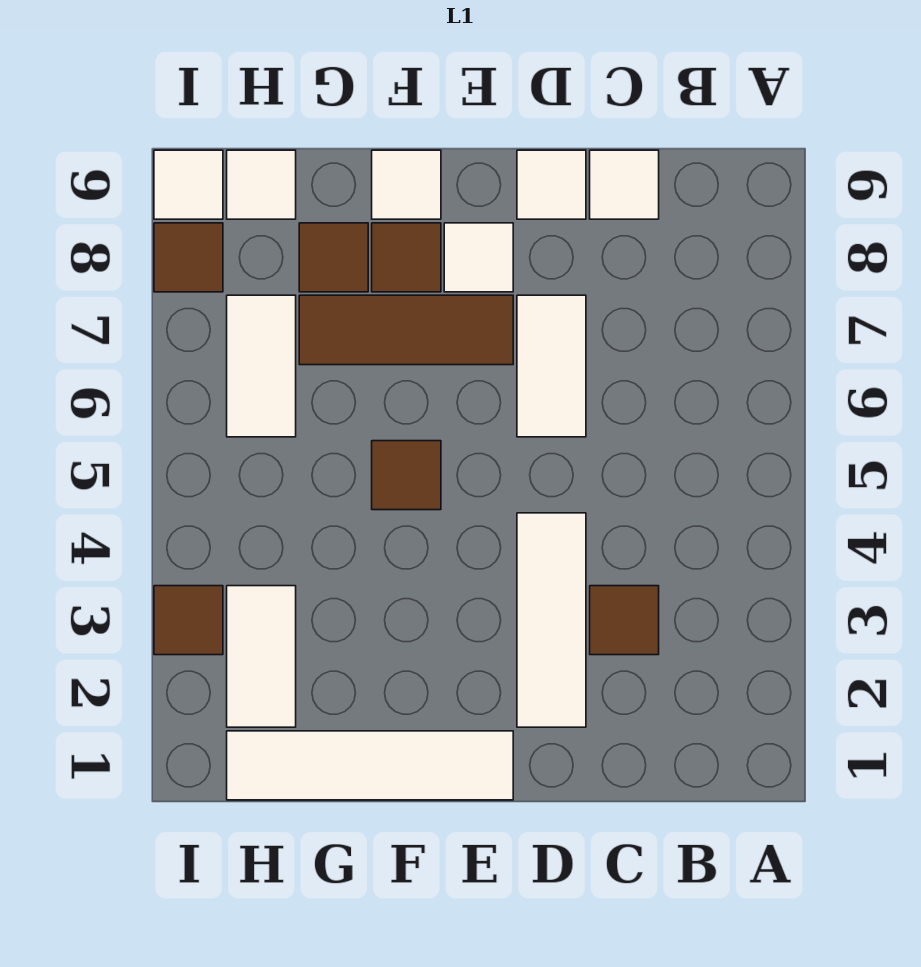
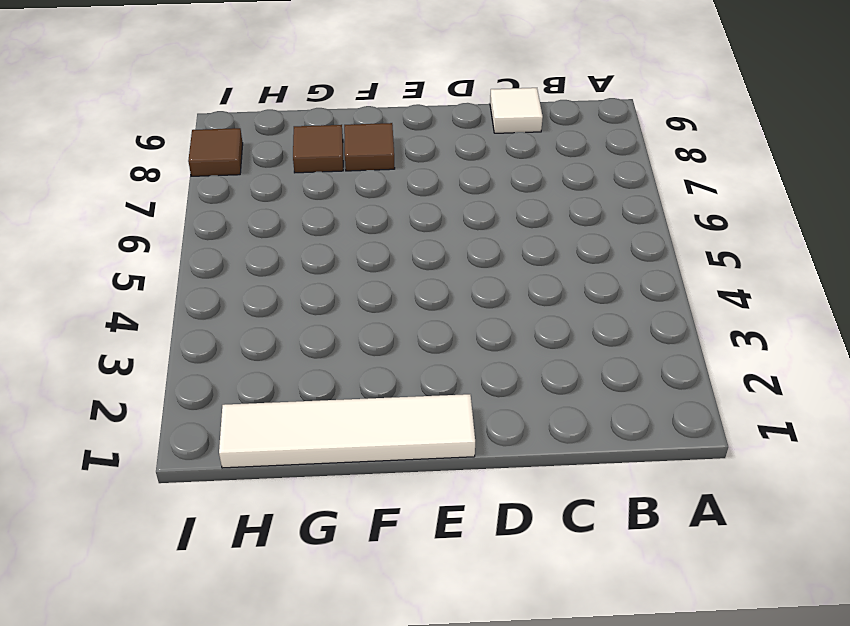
none -> brown 1x1 tile [590,586,659,655]
none -> white 1x3 tile [517,513,586,727]
none -> white 1x2 tile [517,295,586,437]

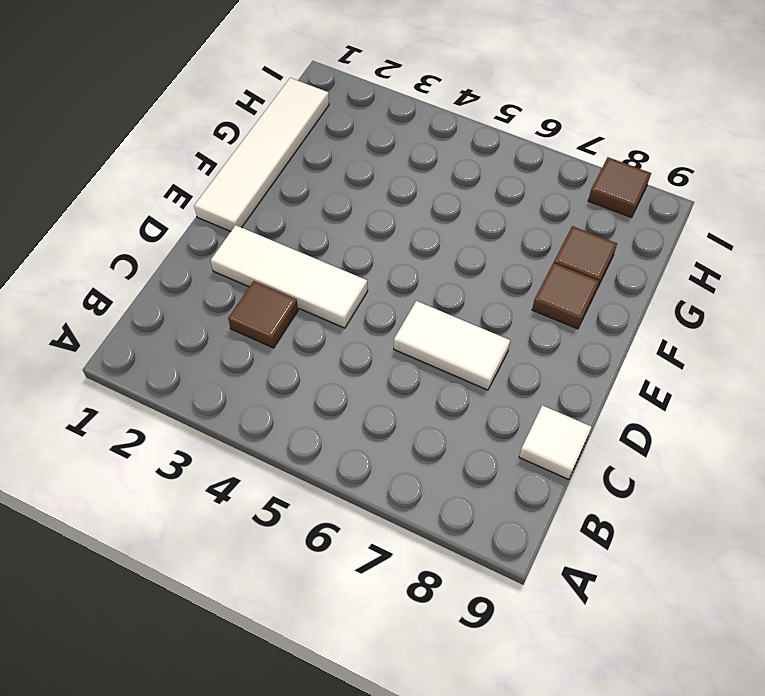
none -> white 1x1 tile [517,150,586,219]
none -> brown 1x3 tile [299,295,513,365]
none -> white 1x1 tile [444,223,513,292]

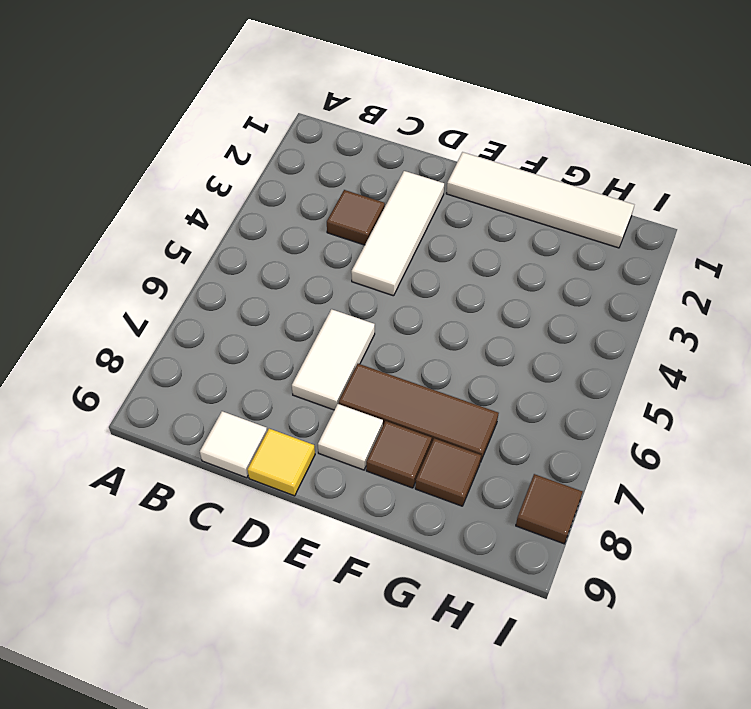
yellow 1x1 tile [247,429,315,496] -> white 1x1 tile [517,150,586,219]
none -> brown 1x1 tile [372,441,441,510]
none -> white 1x1 tile [372,150,441,219]
none -> white 1x2 tile [227,586,296,727]

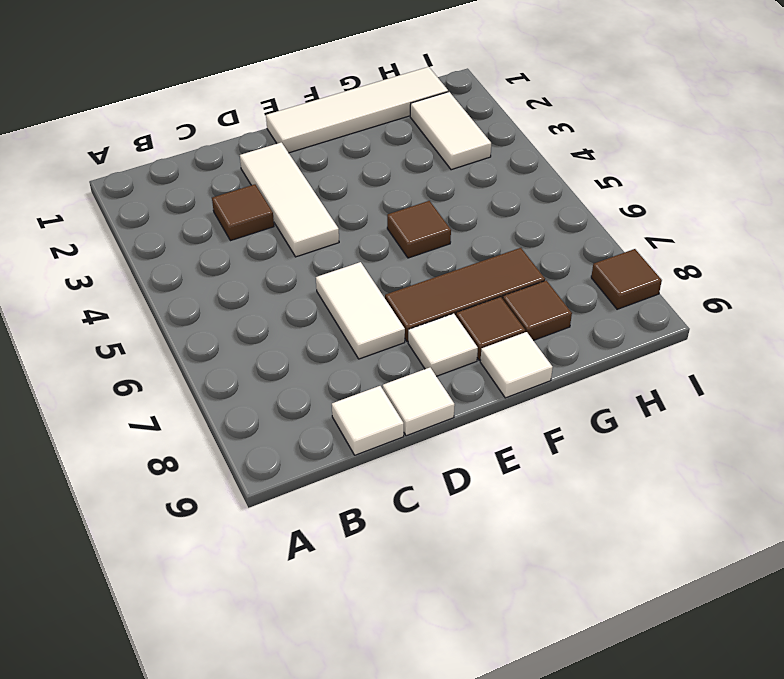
none -> white 1x2 tile [227,295,296,437]
none -> white 1x1 tile [227,150,296,219]
none -> brown 1x1 tile [154,586,223,655]

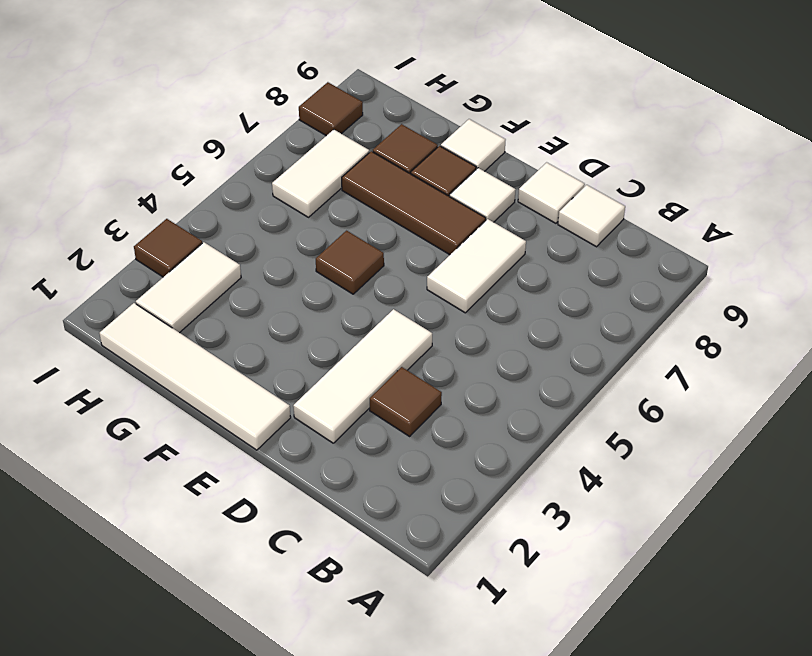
none -> white 1x1 tile [227,150,296,219]
none -> white 1x1 tile [154,150,223,219]

